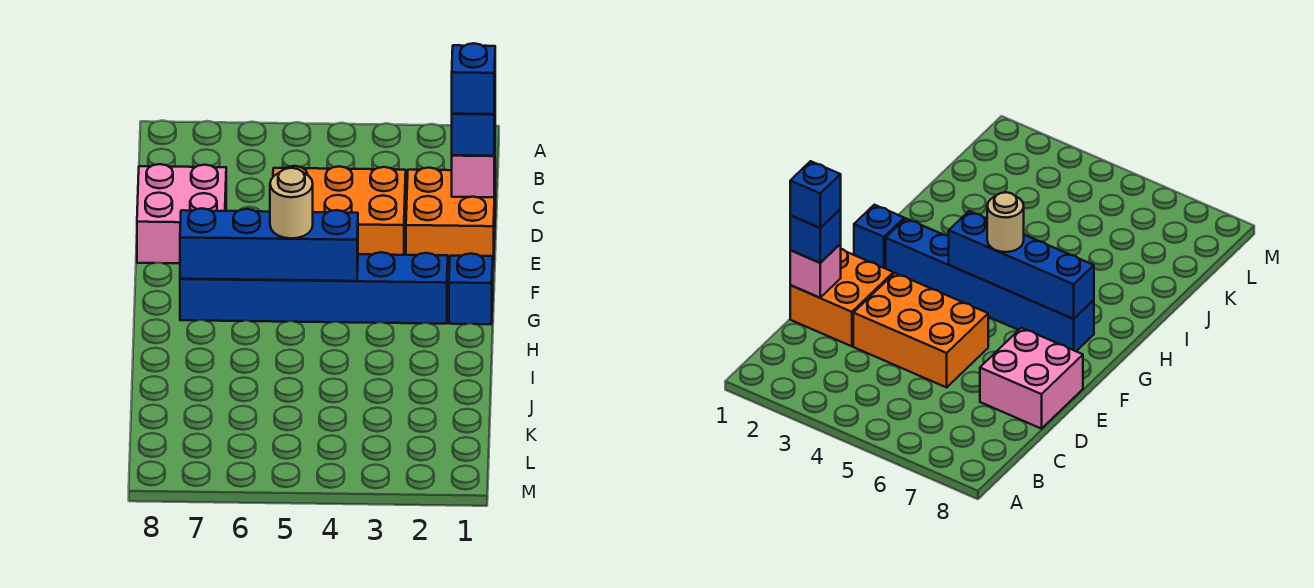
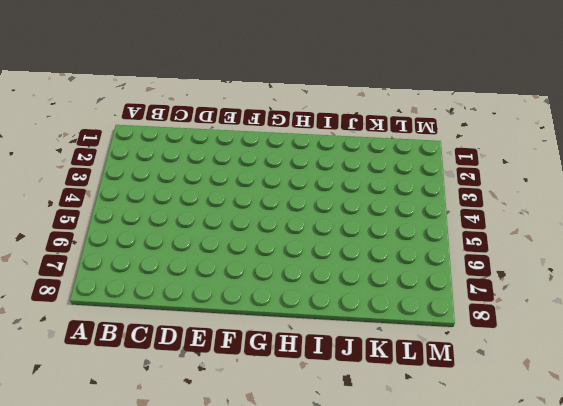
none -> orange 2x2 brick [406,168,495,267]
none -> orange 2x3 brick [273,166,406,255]

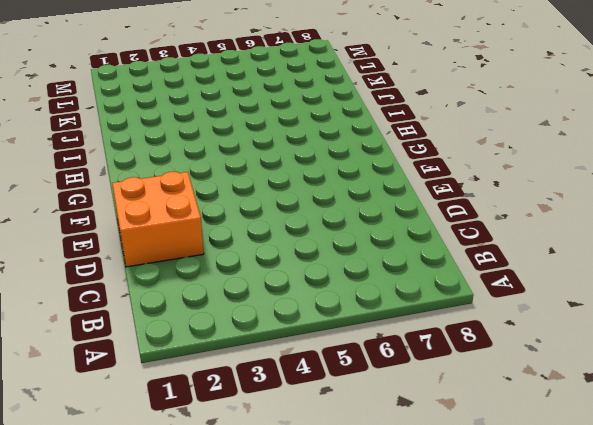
none -> orange 2x3 brick [273,166,406,255]
none -> pink 2x2 brick [137,164,226,263]

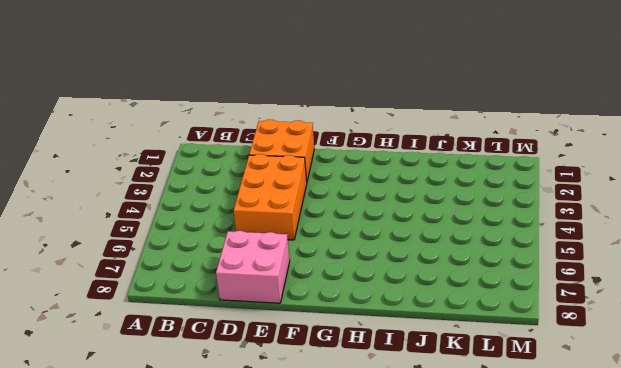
none -> blue 1x1 brick [449,254,493,324]
none -> blue 1x6 brick [180,252,448,324]

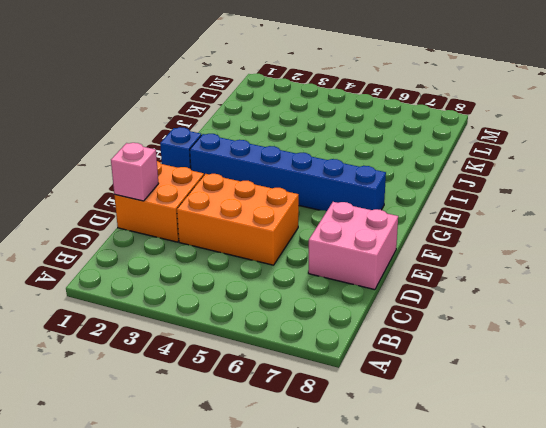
none -> blue 1x4 brick [180,208,358,281]
none -> blue 1x1 brick [452,113,495,156]

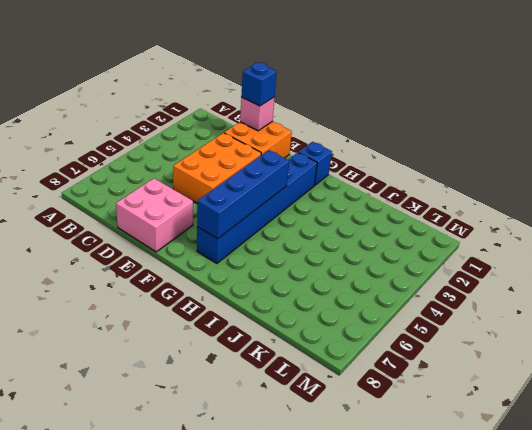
none -> tan 1x1 round brick [270,168,313,238]
none -> blue 1x1 brick [452,43,495,114]

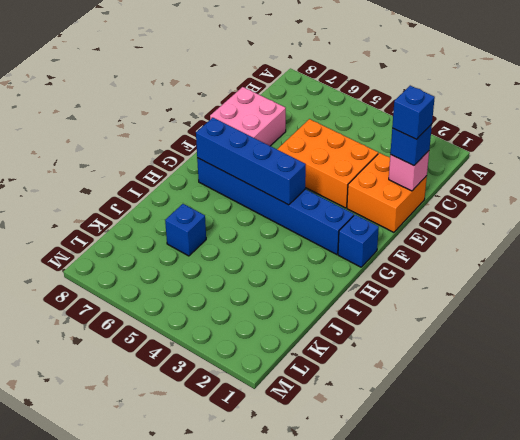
blue 1x1 brick [165,204,206,256] -> none
none -> tan 1x1 round brick [270,168,313,238]

